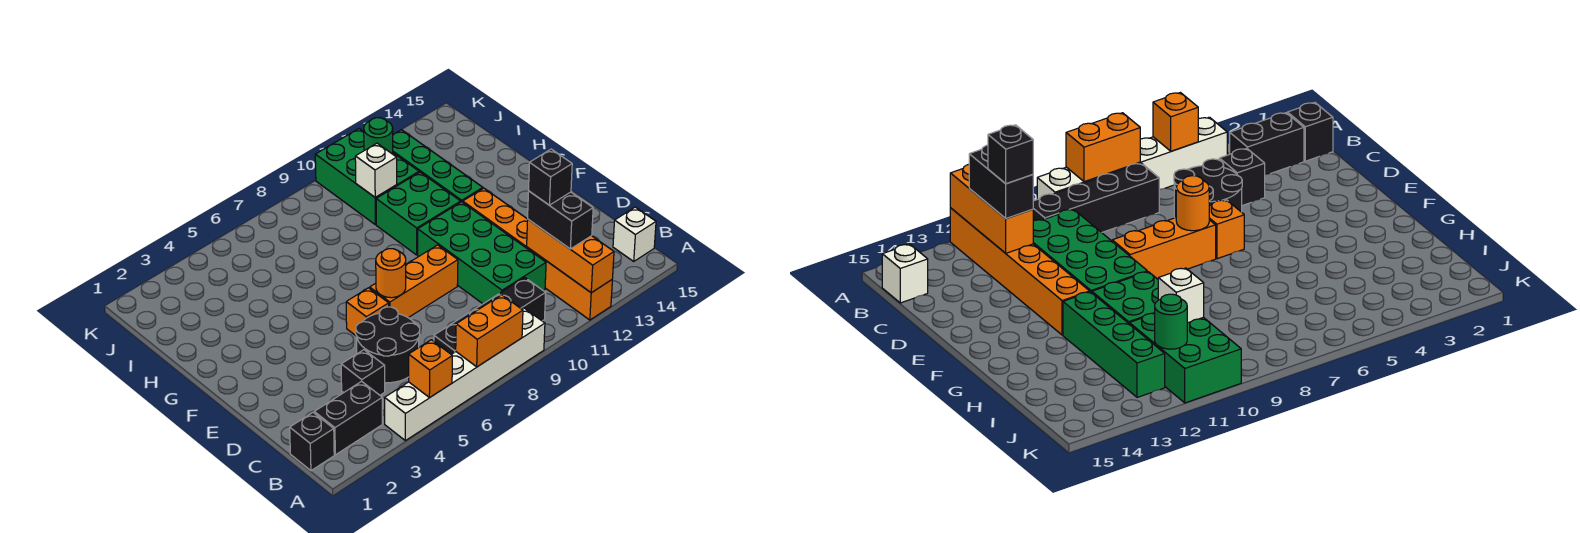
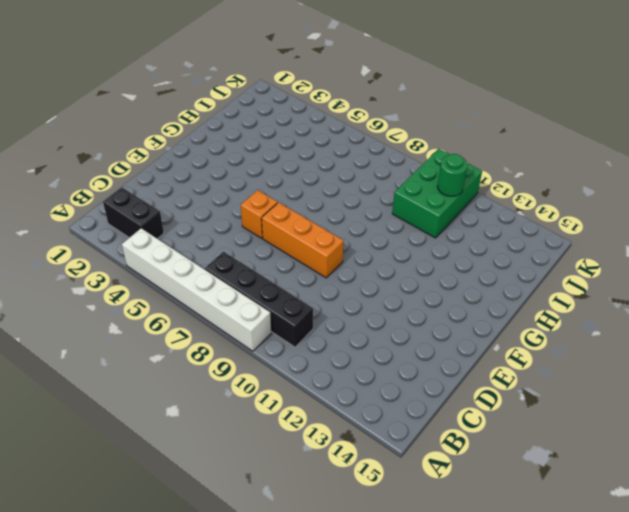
none -> orange 1x6 brick [463,188,612,320]
none -> black 1x1 brick [290,413,334,471]
none -> white 1x1 brick [613,207,656,261]

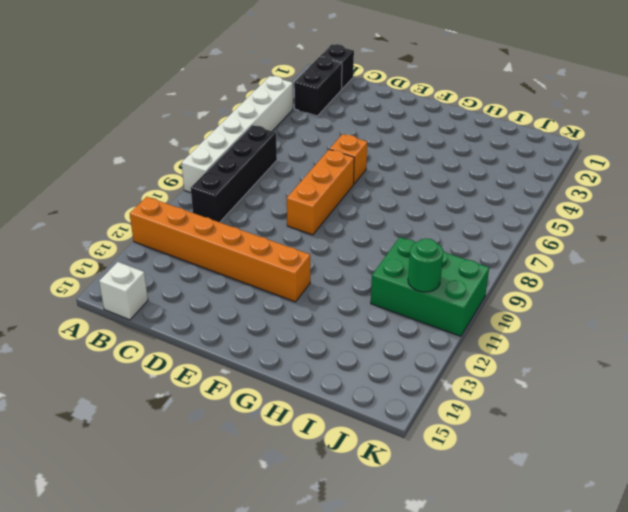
none -> black 1x1 brick [341,350,385,395]
none -> black 2x2 round brick [356,307,420,383]
none -> green 2x4 brick [418,202,546,304]

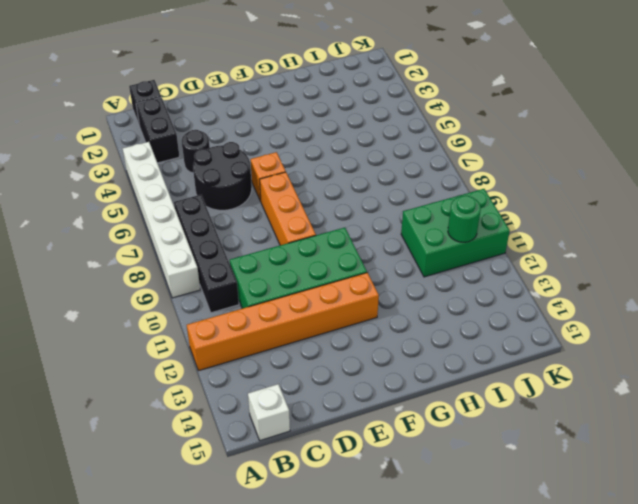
black 1x1 round brick [182,130,210,173] -> black 1x1 brick [341,350,385,395]
none -> green 2x2 brick [376,172,461,255]
none -> green 1x4 brick [393,130,483,202]
none -> orange 1x1 brick [409,340,452,398]

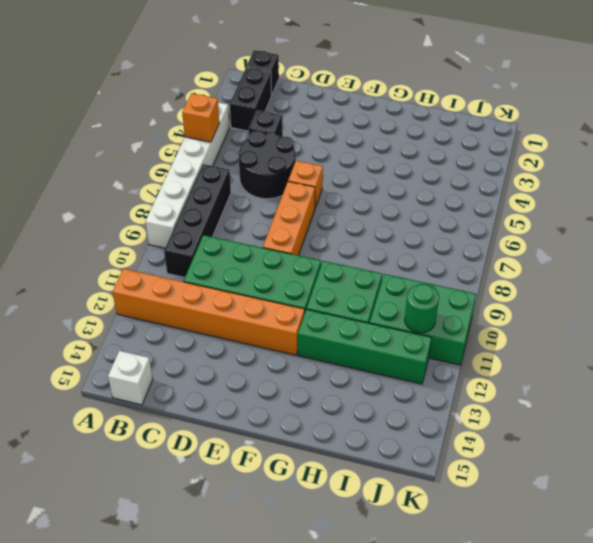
none -> orange 1x2 brick [456,295,523,367]
none -> orange 1x3 brick [527,220,614,293]
none -> orange 1x1 round brick [376,249,406,298]

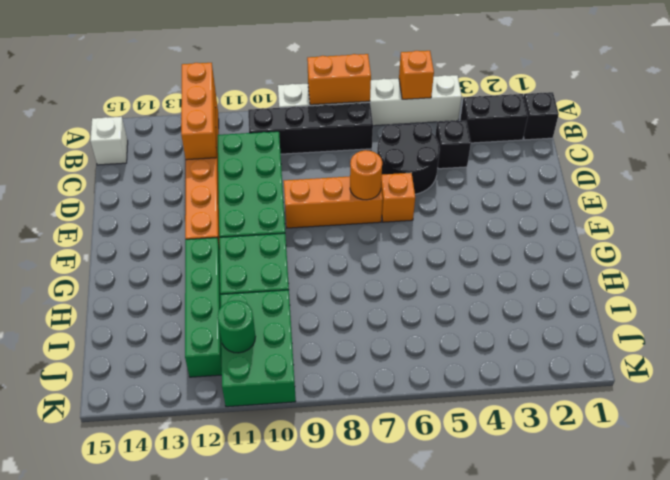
none -> white 1x1 brick [355,143,397,197]
none -> black 1x2 brick [528,191,593,249]
none -> black 1x1 brick [529,149,572,205]

